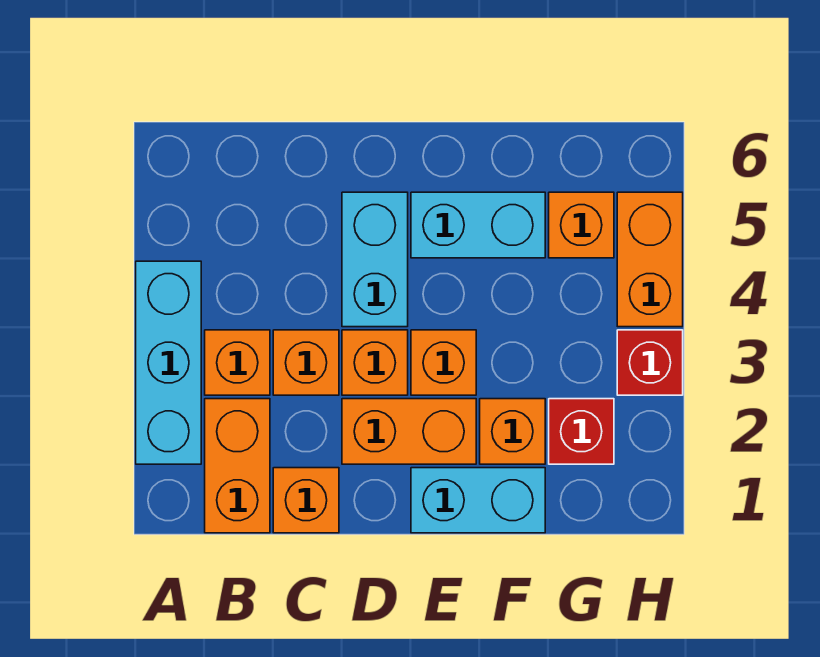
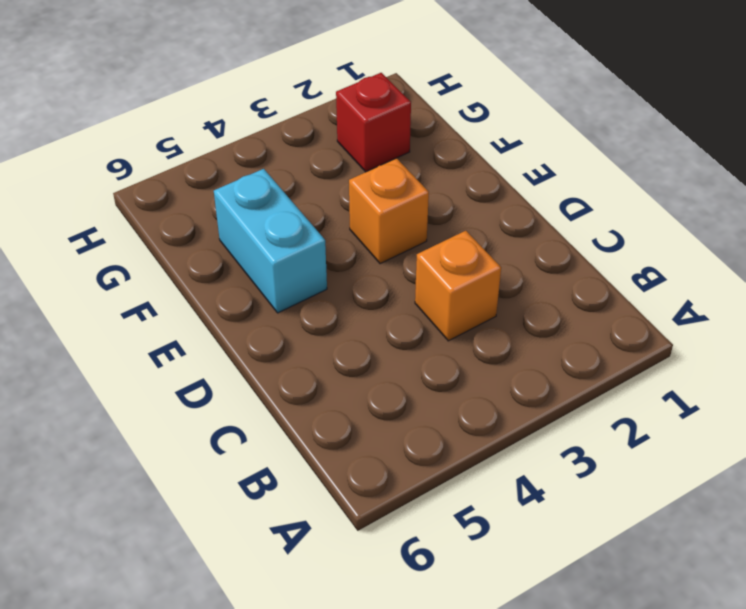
none -> cyan 1x3 brick [136,261,201,464]
none -> orange 1x2 brick [205,399,270,533]
none -> orange 1x1 brick [205,330,270,395]

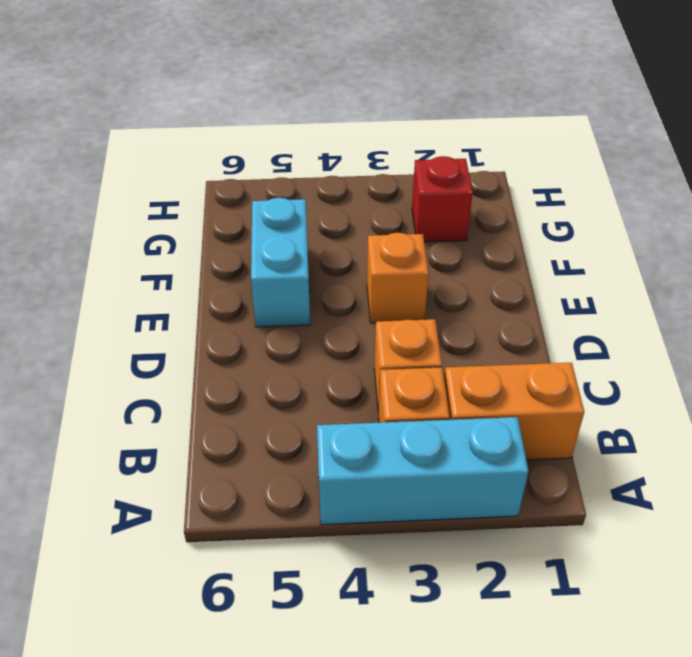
none -> orange 1x1 brick [273,468,339,533]
none -> orange 1x2 brick [342,399,476,464]
none -> orange 1x1 brick [342,330,408,395]

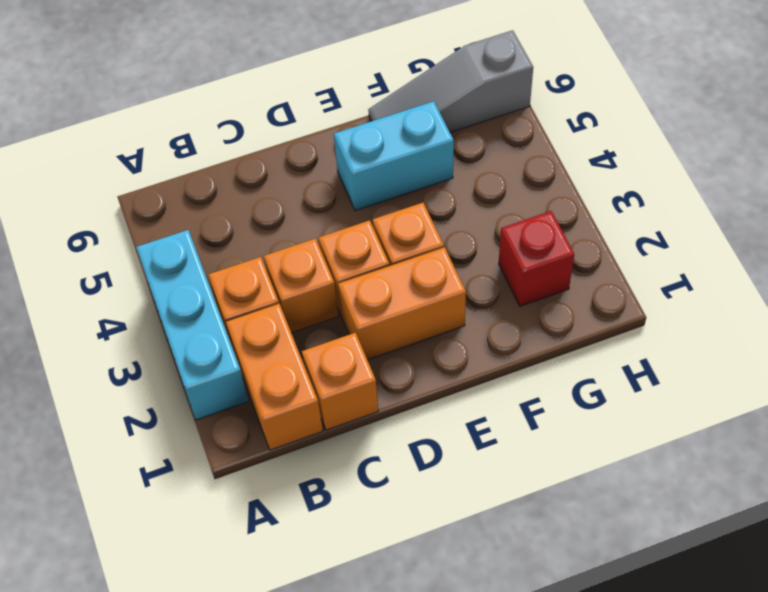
grey 1x3 slope [368,30,533,132] -> none
none -> cyan 1x2 brick [342,192,408,327]
none -> cyan 1x2 brick [411,468,545,533]
none -> orange 1x1 brick [480,399,545,464]

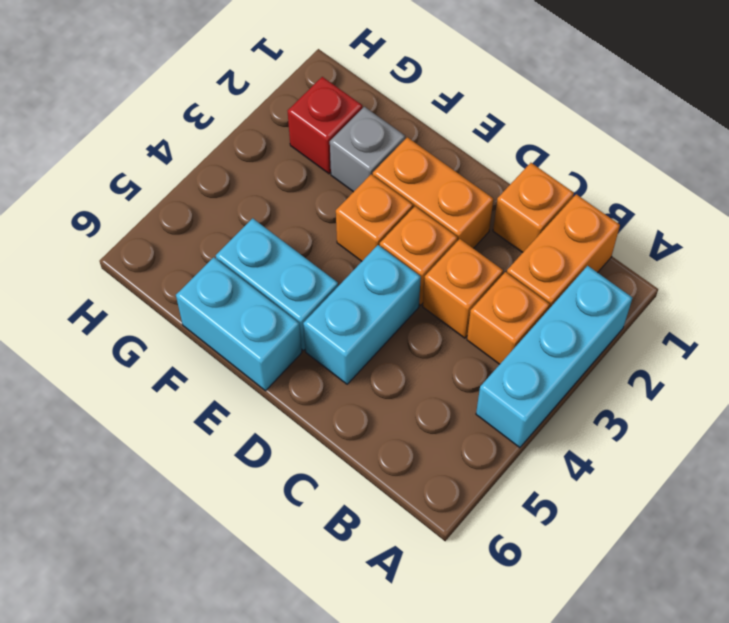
cyan 1x2 brick [176,257,302,391] -> cyan 1x2 brick moved to [411,468,545,533]
grey 1x1 brick [330,107,405,192] -> orange 1x1 brick [480,399,545,464]
none -> orange 1x1 brick [549,192,614,258]
none -> red 1x1 brick [617,330,683,395]
none -> orange 1x2 brick [617,192,683,327]

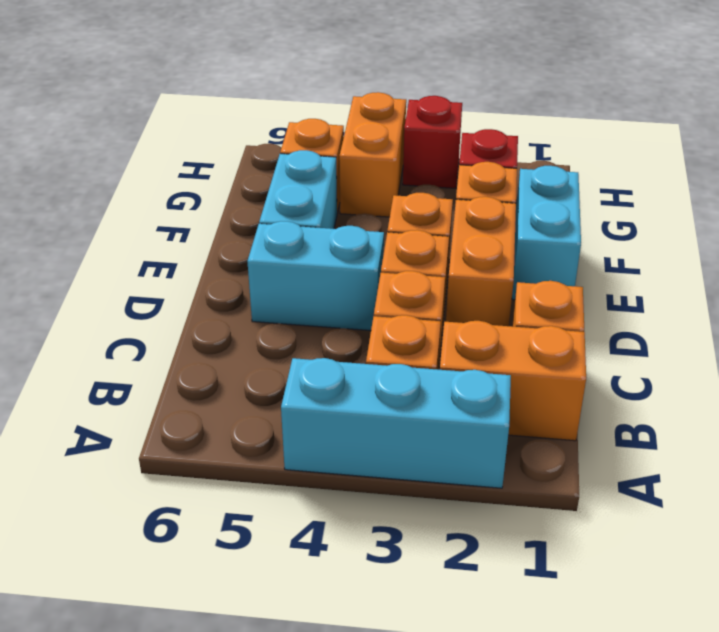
orange 1x2 brick [339,92,406,217] -> orange 1x2 brick turned to [617,192,683,327]

